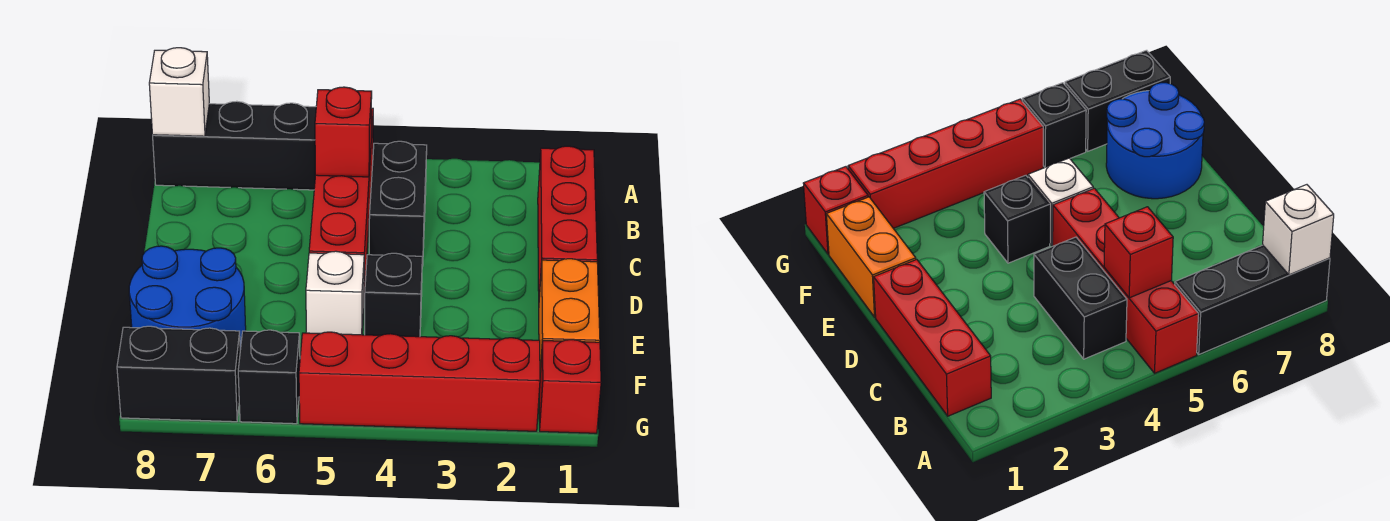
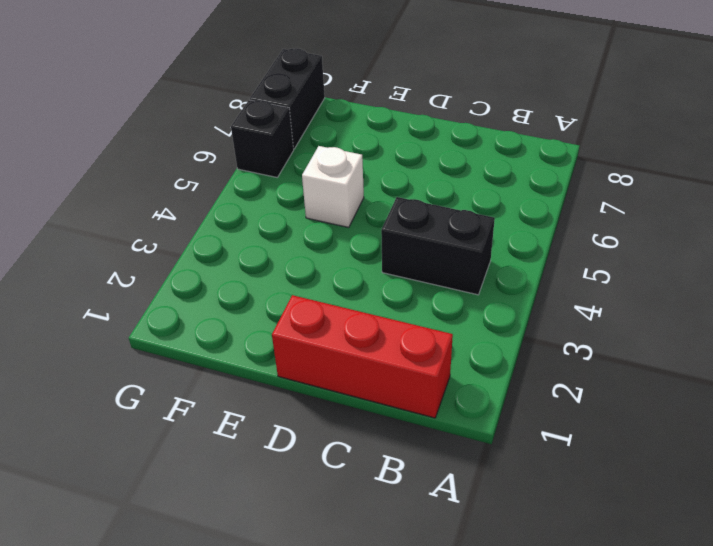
none -> red 1x4 brick [309,108,373,297]
none -> black 1x3 brick [153,101,316,190]
none -> orange 1x2 brick [539,259,600,372]

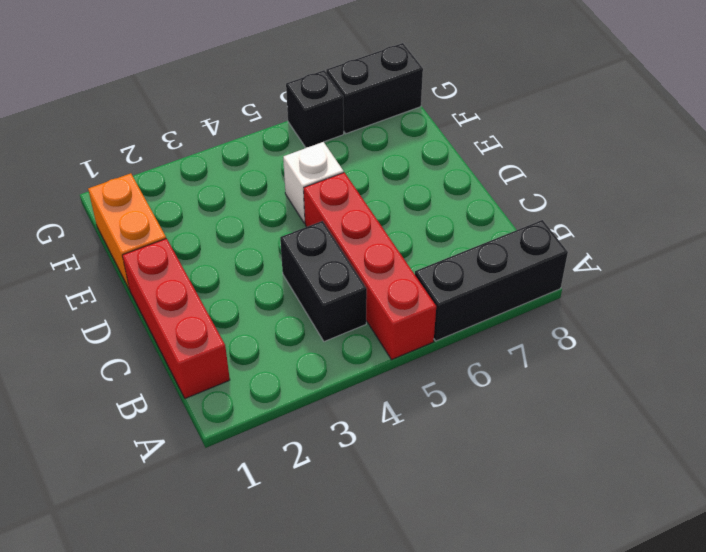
none -> black 1x1 brick [364,253,422,337]
none -> blue 2x2 round brick [129,246,246,349]
none -> red 1x1 brick [539,339,601,433]

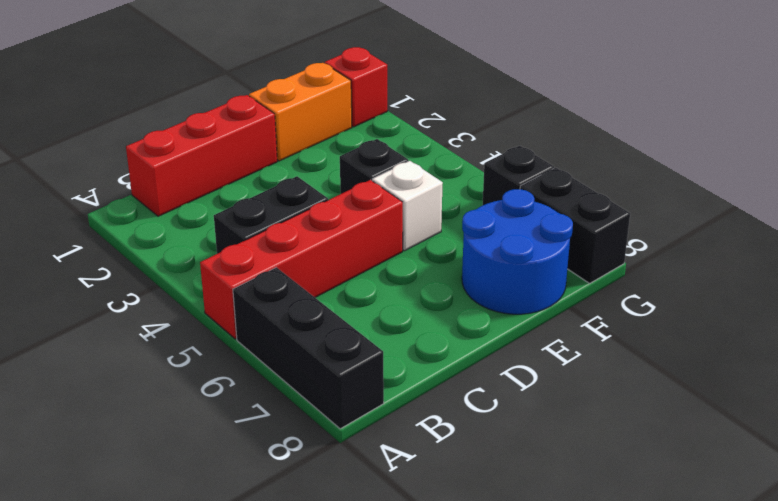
none -> red 1x4 brick [299,332,540,431]
none -> white 1x1 brick [149,48,209,136]
none -> red 1x1 brick [315,87,372,177]

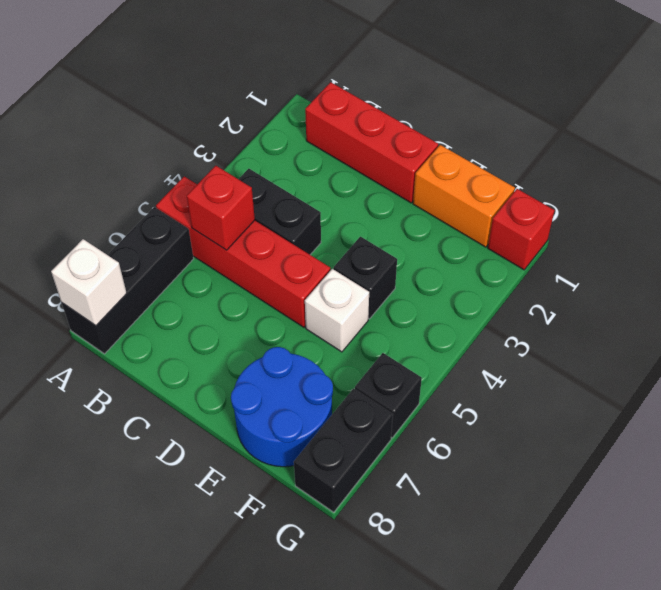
none -> red 1x4 brick [299,332,540,431]

